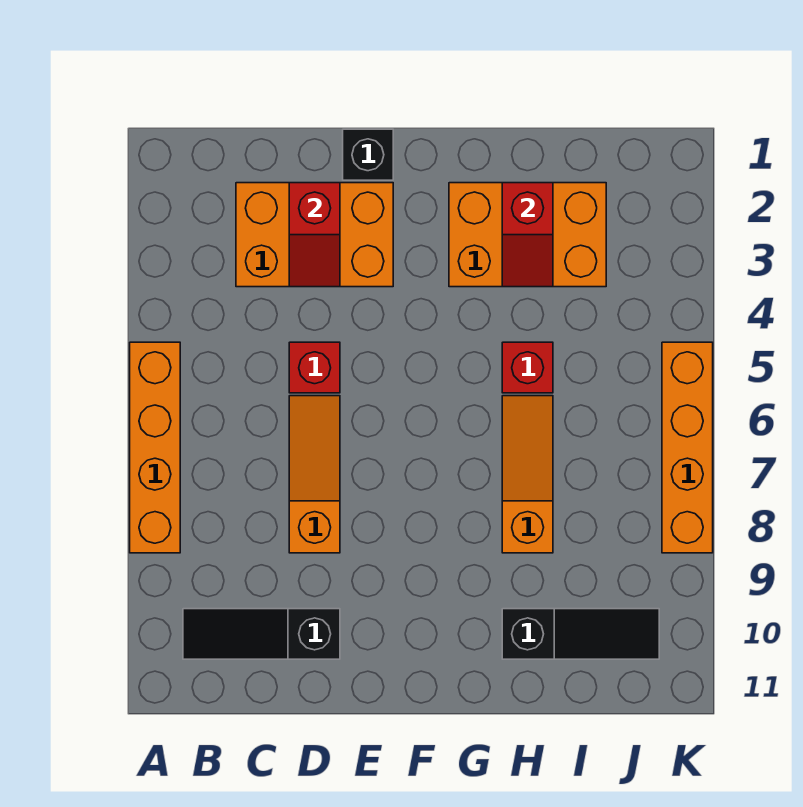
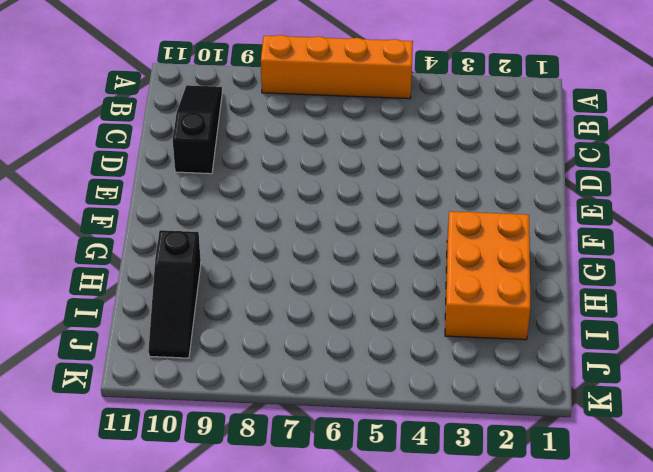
none -> orange 2x3 brick [236,183,393,287]
none -> red 1x1 brick [289,342,340,393]
none -> orange 1x3 slope [289,396,340,553]

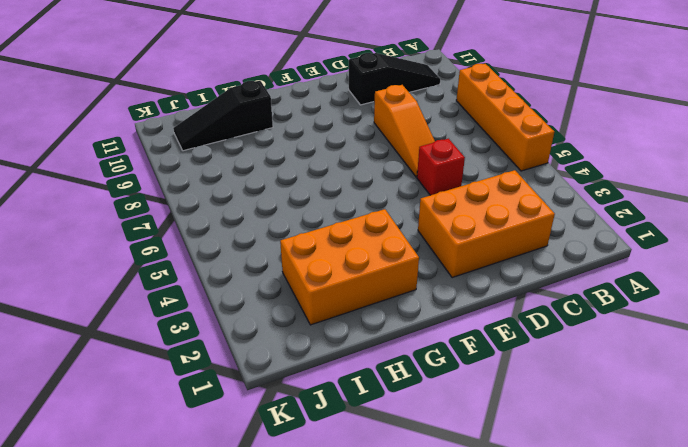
none -> black 1x1 brick [343,129,393,180]
none -> red 1x1 brick [502,342,553,393]
none -> orange 1x3 slope [502,396,553,553]

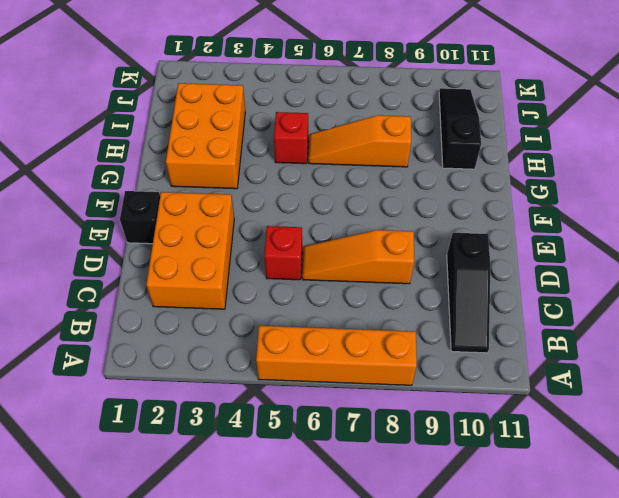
none -> orange 1x4 brick [662,342,713,553]
none -> red 1x2 slope [289,183,340,287]
none -> red 1x2 slope [502,183,553,287]

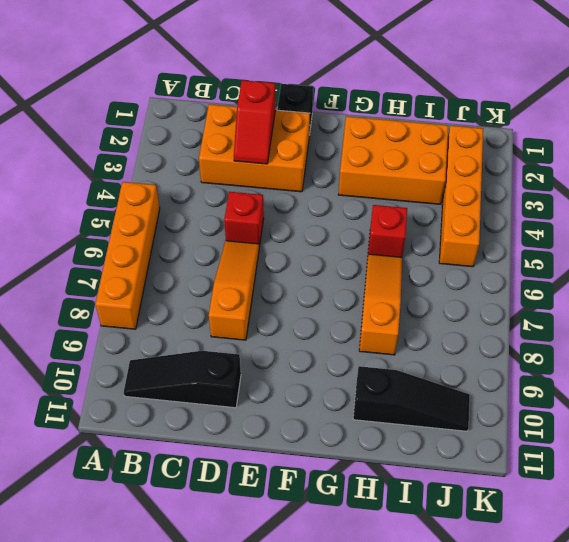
orange 1x4 brick [439,125,483,267] -> orange 1x4 brick moved to [662,342,713,553]
none -> red 1x2 slope [502,183,553,287]

